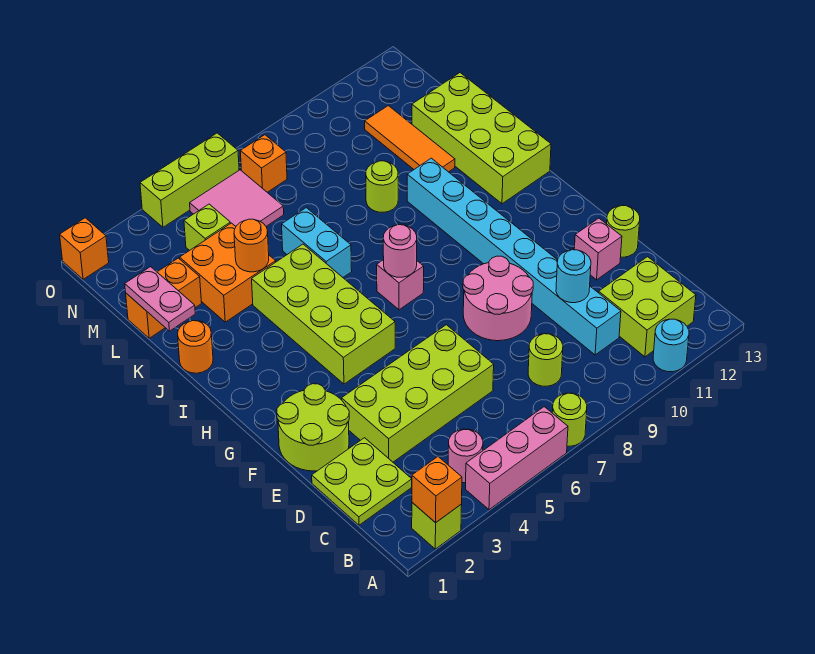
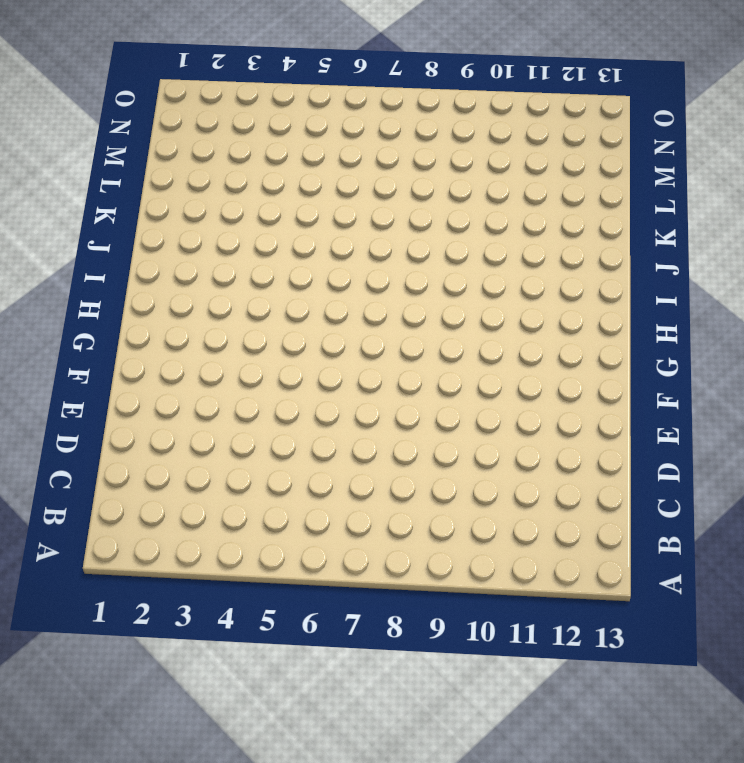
none -> lime 1x1 brick [412,503,462,549]
none -> pink 1x3 brick [466,407,568,510]
none -> lime 1x1 round brick [552,393,587,446]
none -> cyan 1x1 round brick [653,319,689,372]

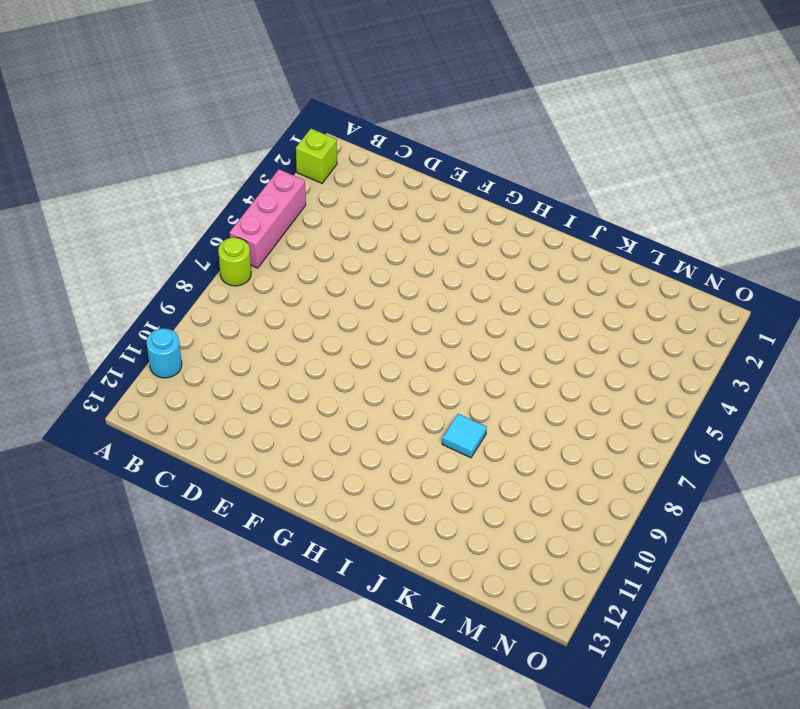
cyan 1x1 tile [442,414,487,458] -> none
none -> pink 1x1 round brick [448,429,483,483]
none -> lime 2x2 brick [599,257,696,357]
none -> lime 2x2 plate [312,438,412,525]
none -> lime 1x1 round brick [528,334,563,386]

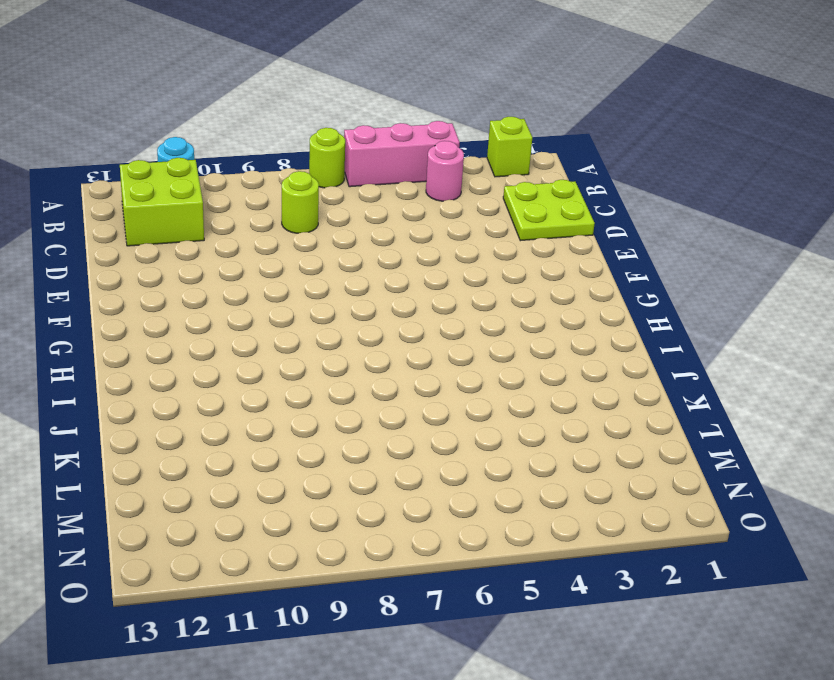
none -> cyan 1x8 brick [407,158,621,355]
none -> lime 2x4 brick [342,325,494,462]
none -> lime 2x2 round brick [277,384,349,471]
none -> pink 2x2 round brick [463,256,533,341]

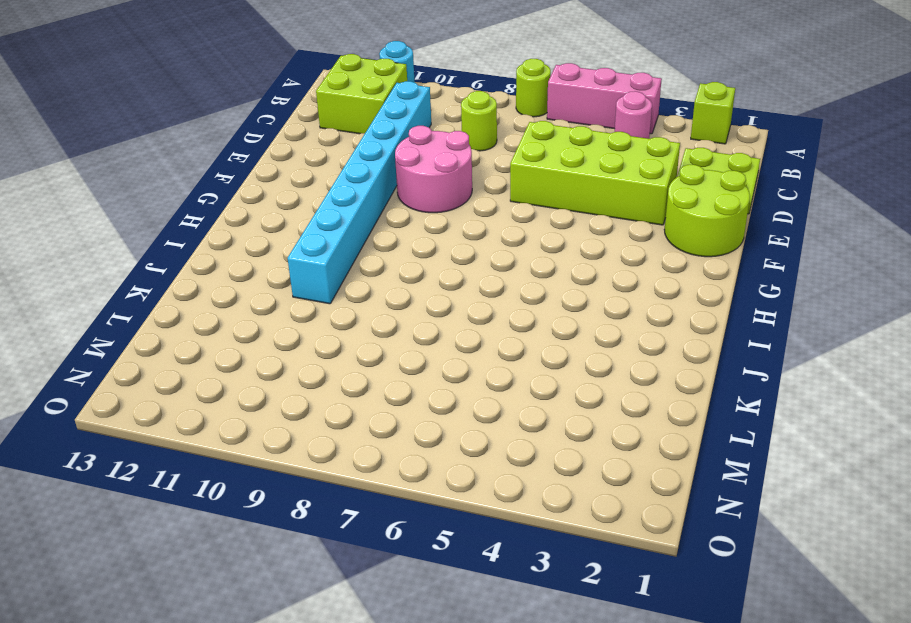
none -> pink 1x1 brick [574,218,622,280]
none -> lime 1x1 round brick [607,206,640,257]
none -> lime 2x4 brick [252,244,395,384]
none -> pink 1x1 brick [377,260,424,310]

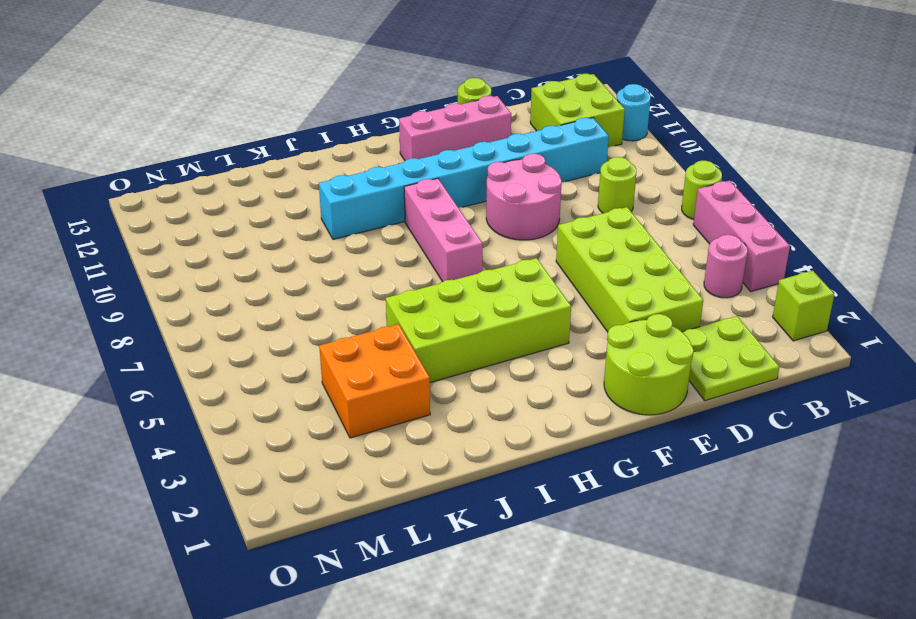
pink 1x3 brick [399,96,511,161] -> pink 1x1 brick [574,218,622,280]
pink 1x3 brick [404,178,483,282] -> pink 1x1 brick [377,260,424,310]
none -> lime 2x4 brick [412,73,551,204]
none -> orange 1x1 round brick [178,321,213,373]
none -> cyan 1x2 brick [282,208,352,277]
none -> lime 1x1 round brick [366,161,398,212]

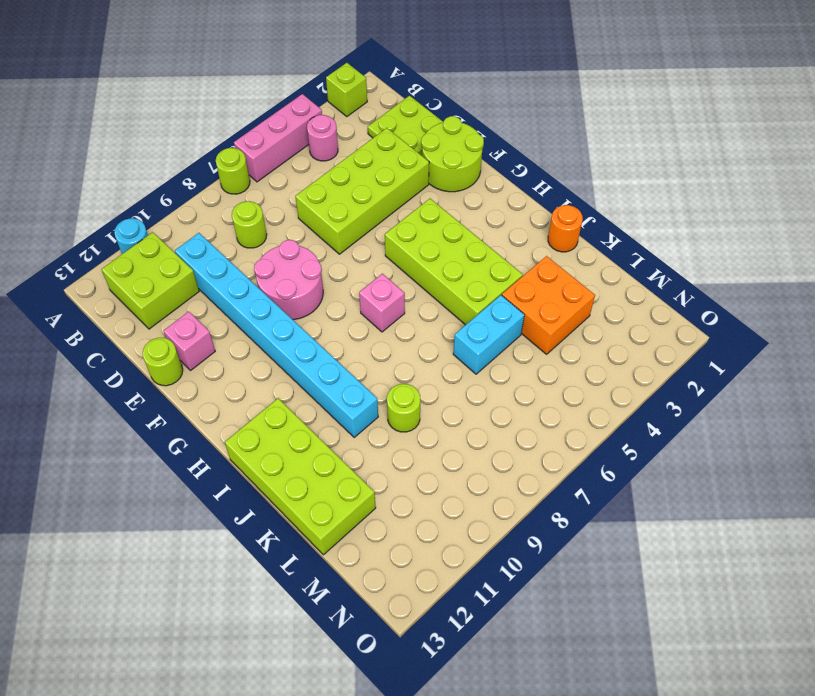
cyan 1x2 brick [453,295,524,374] -> cyan 1x2 brick turned to [282,208,352,277]
none -> orange 1x3 tile [365,106,455,172]
none -> orange 1x2 brick [126,258,202,338]
none -> lime 1x1 brick [184,204,230,251]
none -> pink 2x2 tile [190,170,284,226]

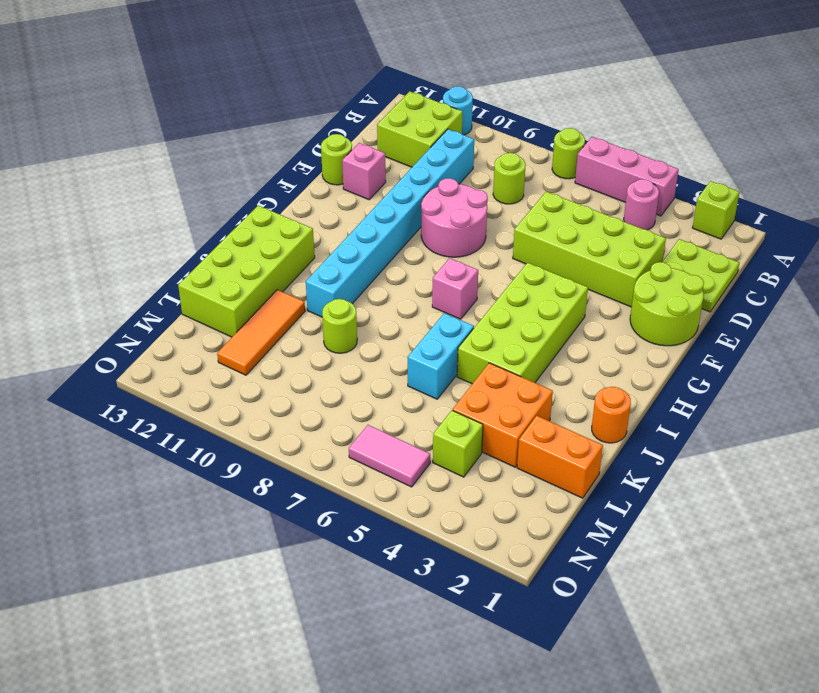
pink 1x2 tile [349,425,430,487] -> pink 2x2 tile [190,170,284,226]
none -> orange 1x1 brick [240,135,287,192]
none -> orange 1x1 brick [60,218,109,279]
none -> lime 1x3 brick [140,133,239,227]
none -> orange 1x1 brick [412,457,462,523]

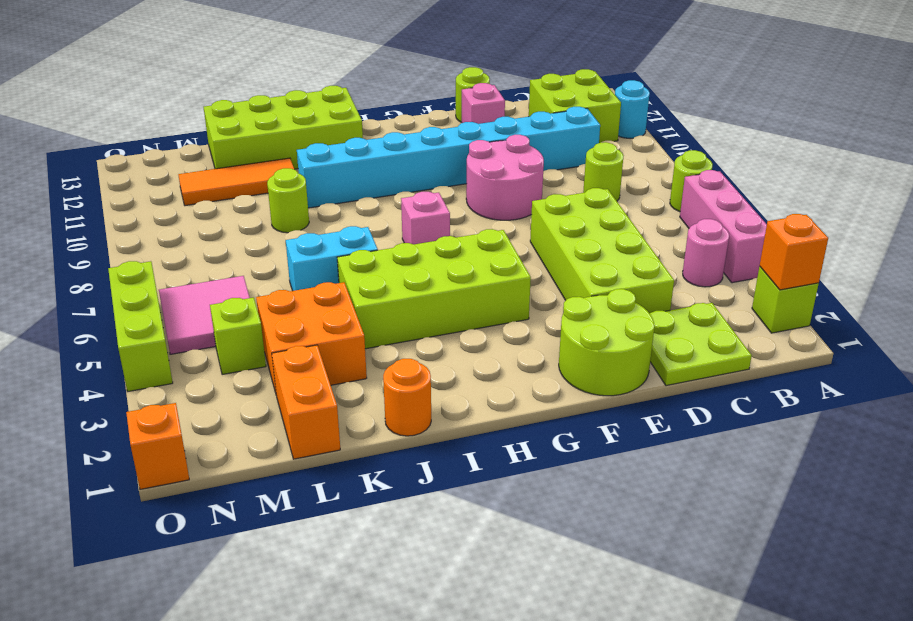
none -> orange 1x1 brick [240,135,287,192]
none -> cyan 1x1 round brick [556,250,591,303]
none -> pink 1x1 round brick [383,225,417,277]
none -> pink 1x2 plate [125,267,195,331]

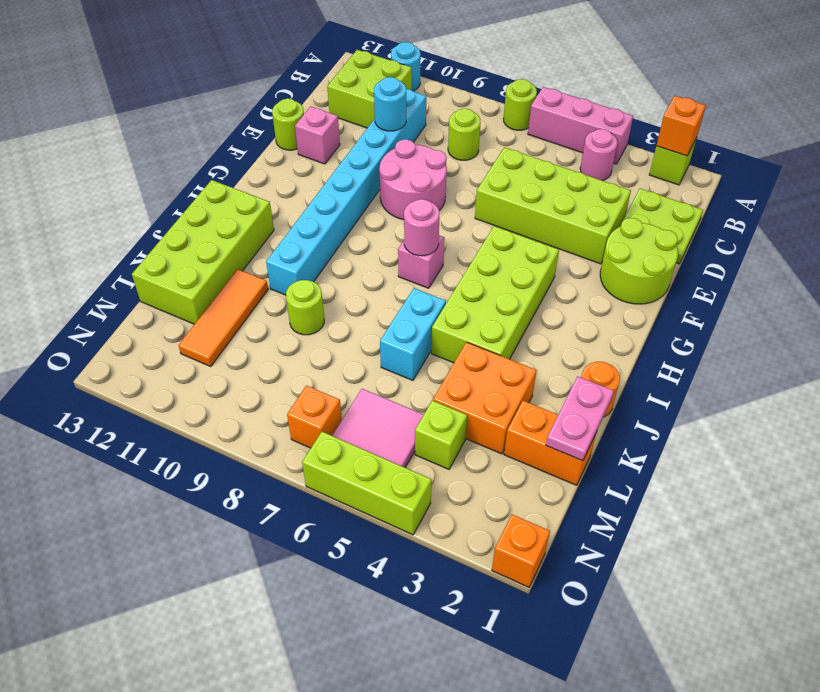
none -> orange 1x1 round brick [234,219,269,272]

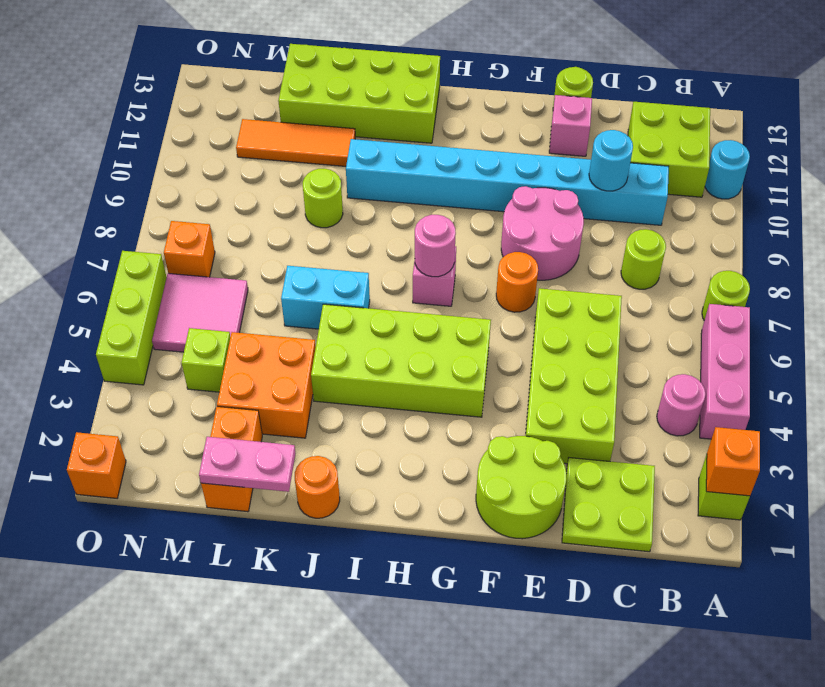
orange 1x1 round brick [496,252,538,312] -> orange 1x1 round brick moved to [234,219,269,272]

